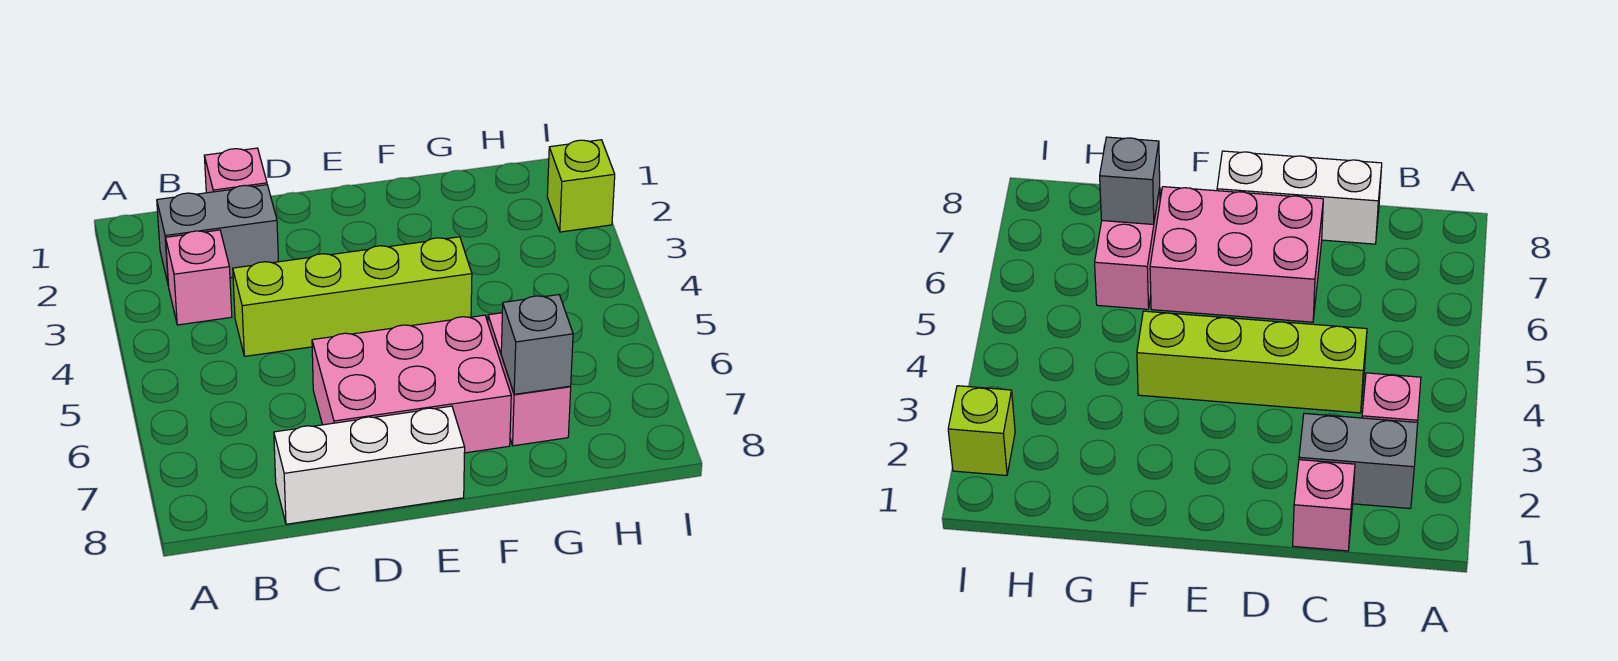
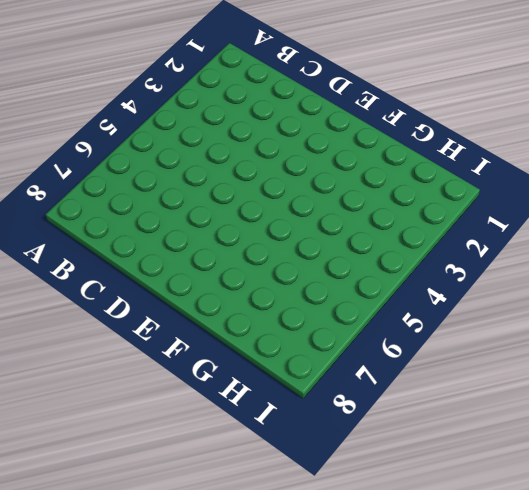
none -> grey 1x2 brick [157,185,278,286]
none -> pink 1x1 brick [166,230,232,325]

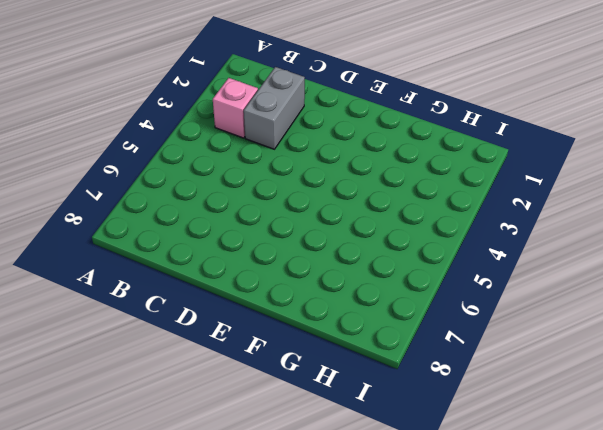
grey 1x2 brick [244,67,305,149] -> grey 1x2 brick turned to [157,185,278,286]
none -> pink 1x1 brick [204,148,267,193]
none -> lime 1x4 brick [233,237,472,356]

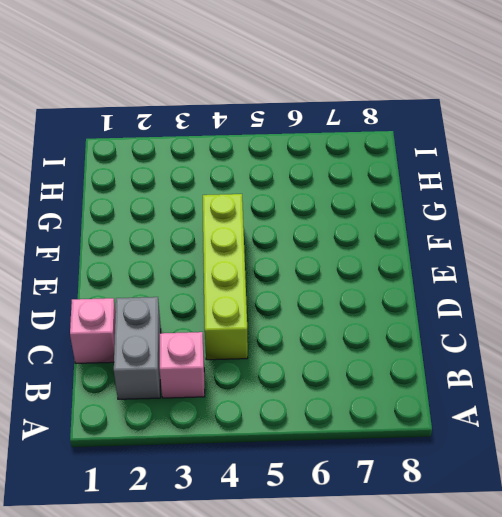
none -> white 1x3 brick [274,406,465,524]
none -> pink 2x3 brick [312,315,511,453]

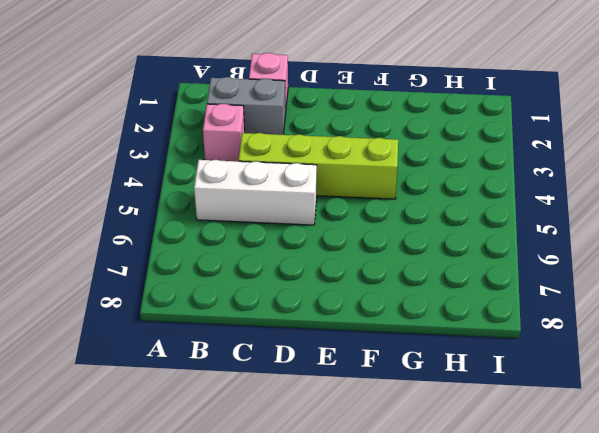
white 1x3 brick [194,160,317,225] -> white 1x3 brick moved to [274,406,465,524]
none -> pink 2x3 brick [312,315,511,453]
none -> pink 1x2 brick [488,313,571,446]

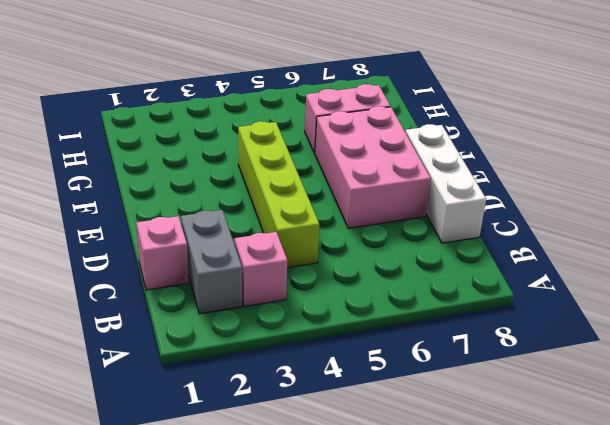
none -> lime 1x1 brick [547,140,615,232]
none -> grey 1x1 brick [501,295,573,394]

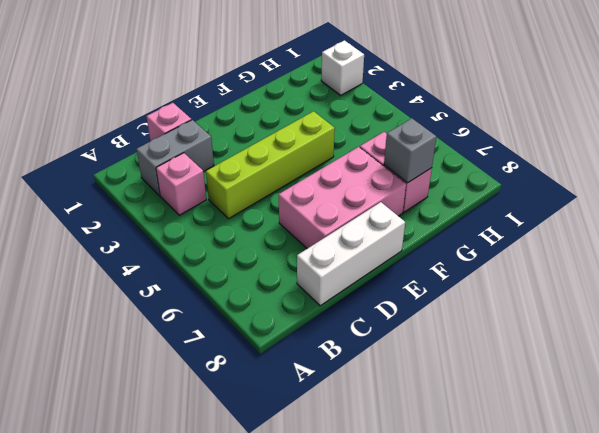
white 1x1 brick [321,40,364,95] -> lime 1x1 brick [547,140,615,232]

